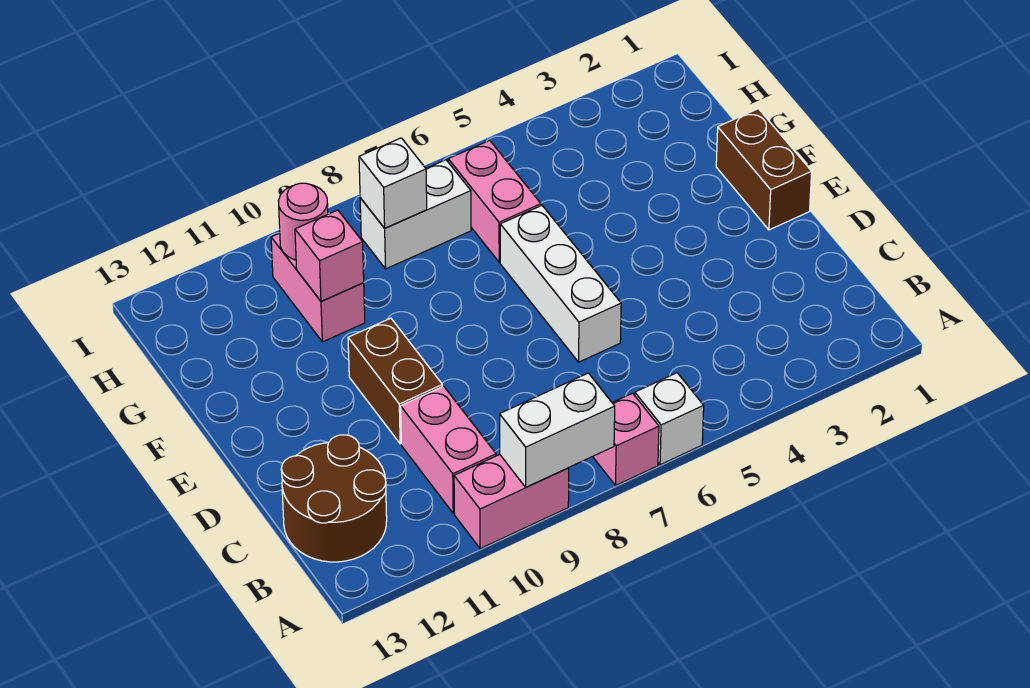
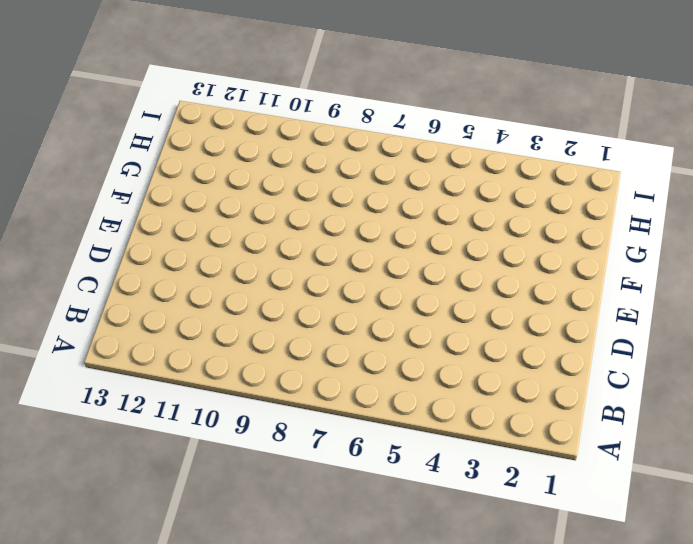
none -> white 1x1 brick [635,373,704,465]
none -> pink 1x1 brick [593,393,659,486]
none -> pink 1x2 brick [454,455,569,549]

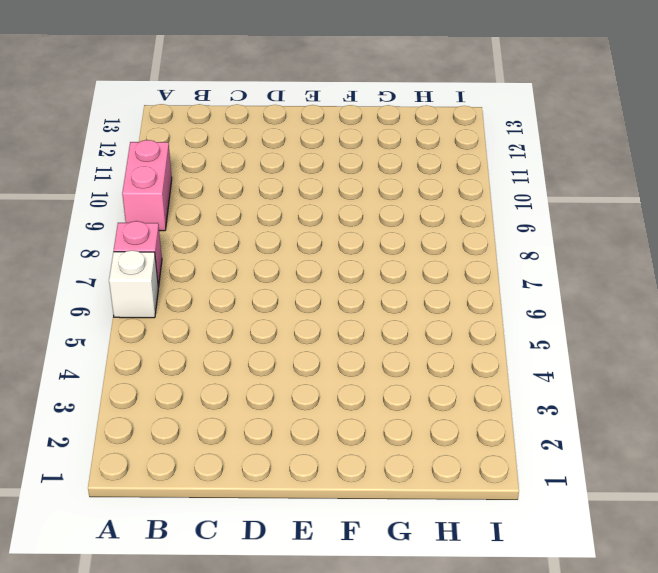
none -> pink 1x2 brick [401,386,496,513]
none -> brown 2x2 round brick [281,435,387,562]
none -> white 1x3 brick [500,206,621,362]

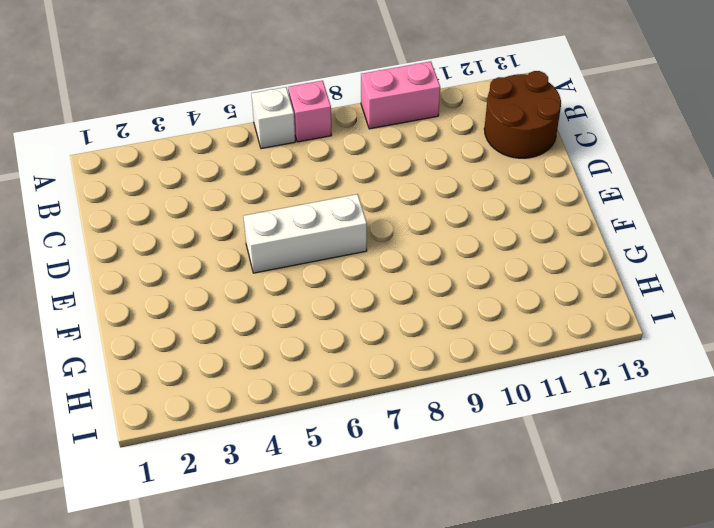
white 1x3 brick [243,194,367,273] -> white 1x3 brick turned to [500,206,621,362]
none -> pink 1x2 brick [401,386,496,513]
none -> brown 1x2 brick [348,318,442,444]
none -> brown 1x2 brick [716,109,812,230]

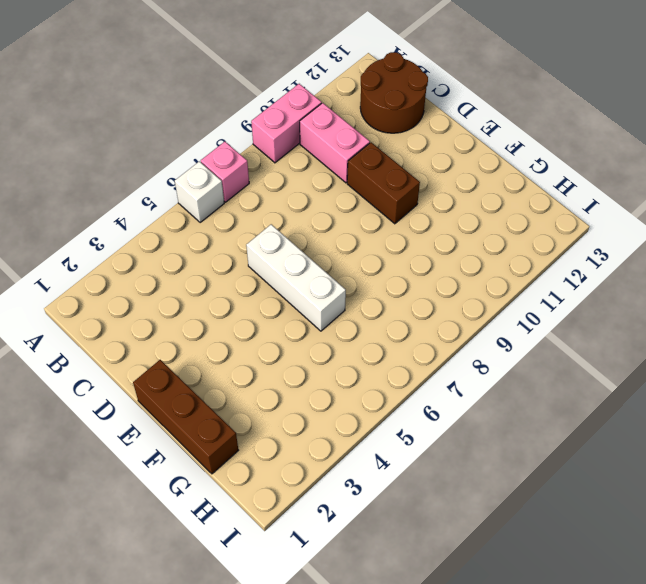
brown 1x3 brick [133,360,238,474] -> brown 1x2 brick [716,109,812,230]
none -> pink 1x2 brick [448,141,541,262]
none -> pink 1x2 brick [271,233,365,342]
none -> white 1x2 brick [360,160,471,269]

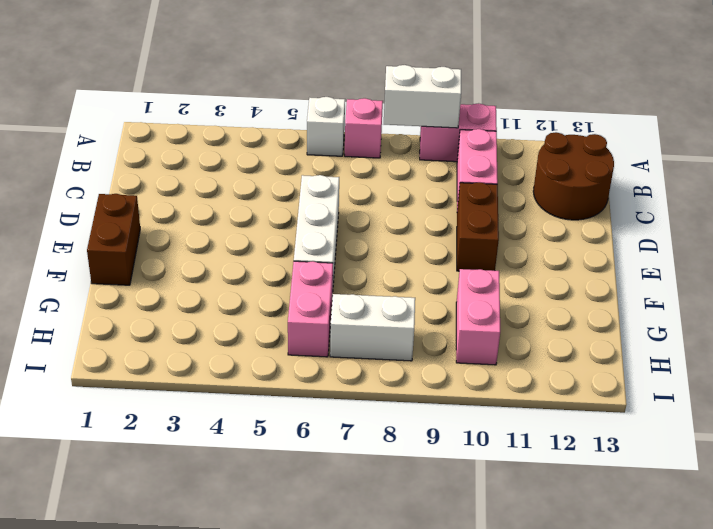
none -> pink 1x1 brick [295,210,364,301]
none -> white 1x1 brick [359,138,427,228]
none -> pink 1x1 round brick [278,183,328,260]

